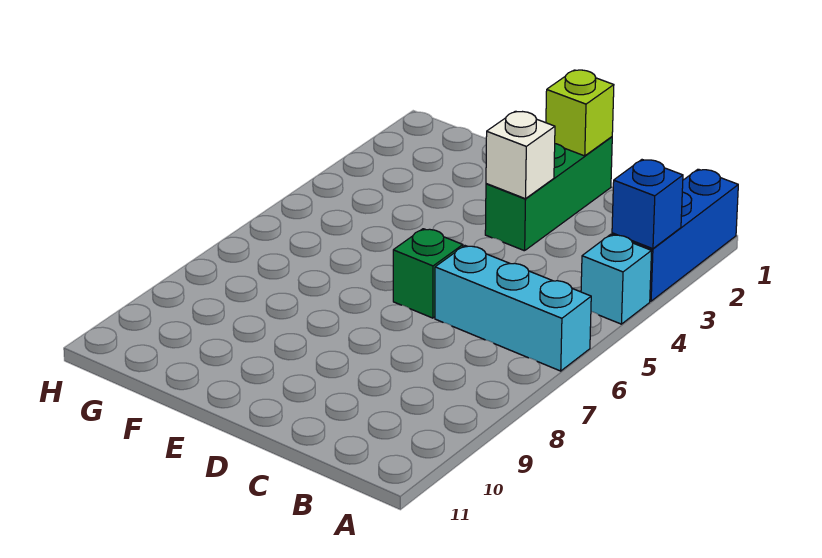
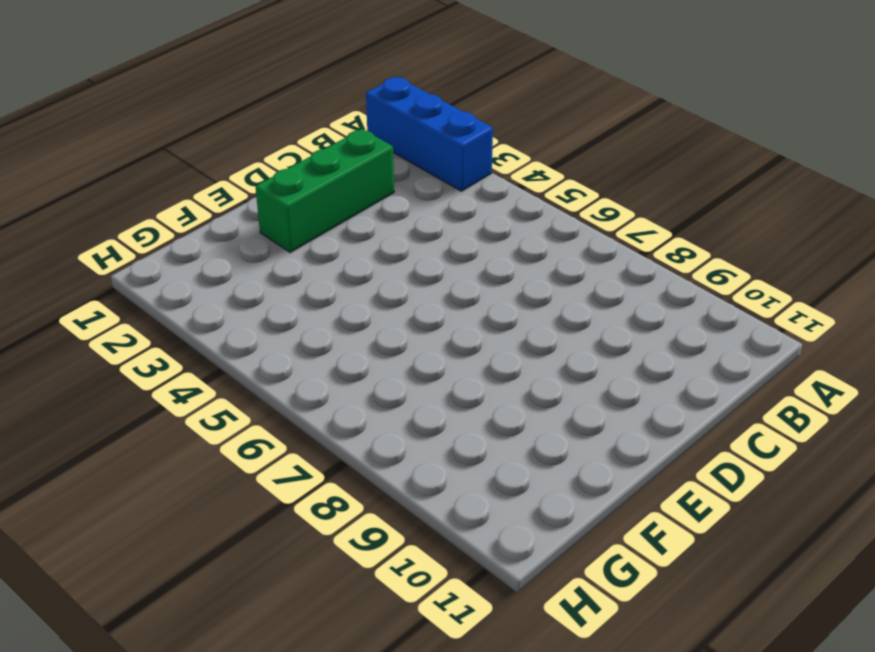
green 1x3 brick [255,129,394,252] -> green 1x3 brick turned to [485,137,612,251]
none -> cyan 1x1 brick [581,234,652,324]
none -> cyan 1x3 brick [435,246,591,371]

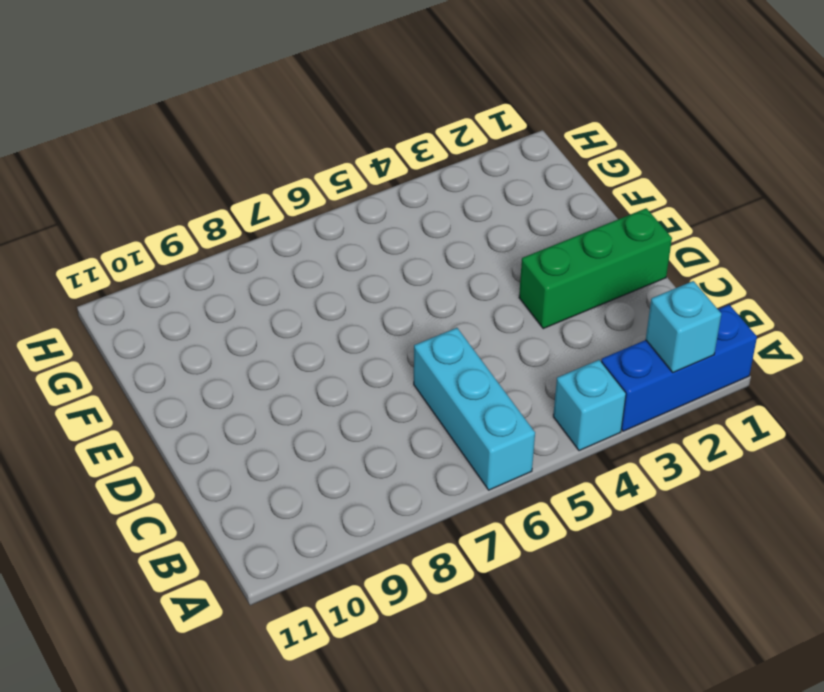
cyan 1x1 brick [646,281,721,372] -> none
none -> green 1x1 brick [393,229,463,318]
none -> blue 1x1 brick [612,160,683,249]

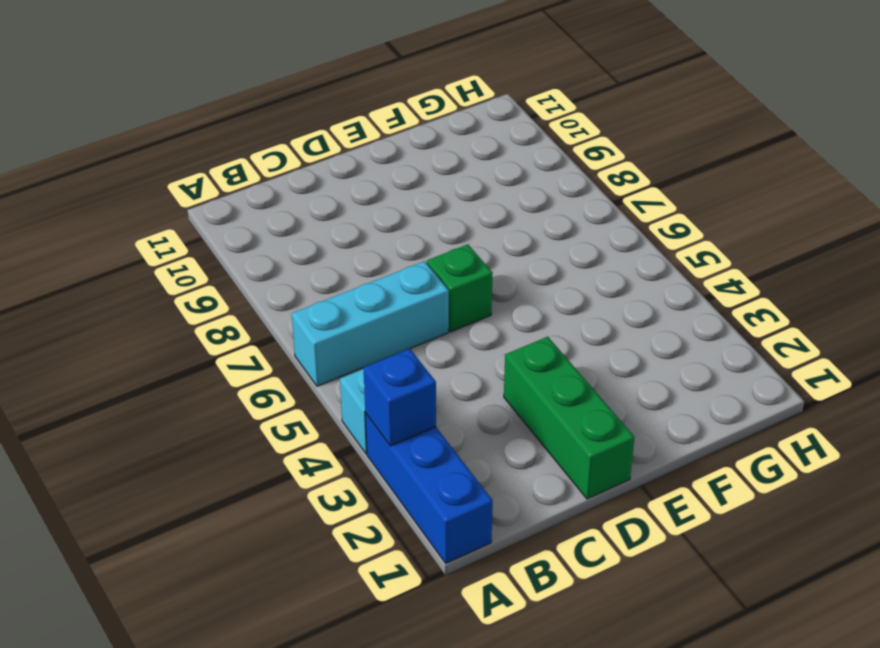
none -> lime 1x1 brick [546,70,614,156]
none -> white 1x1 brick [486,111,555,199]

